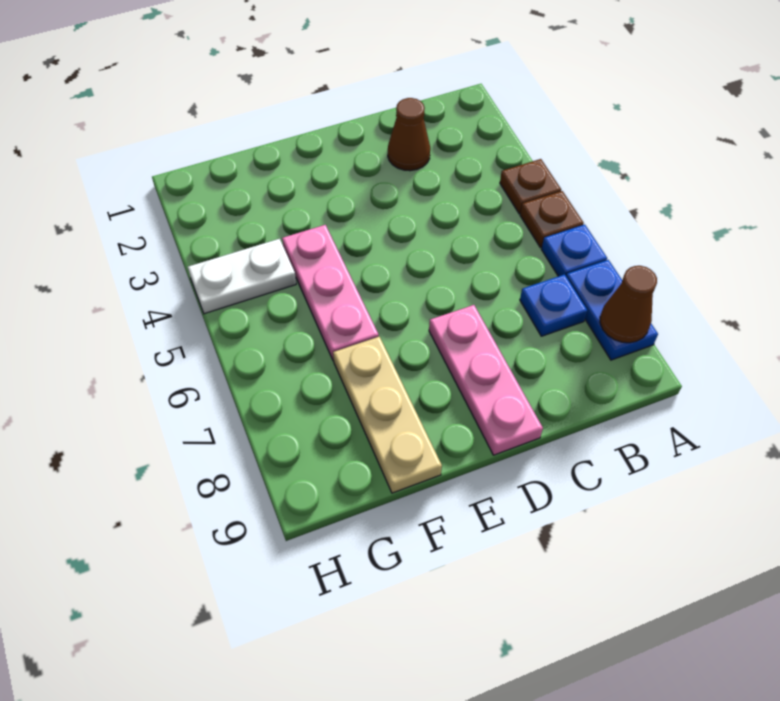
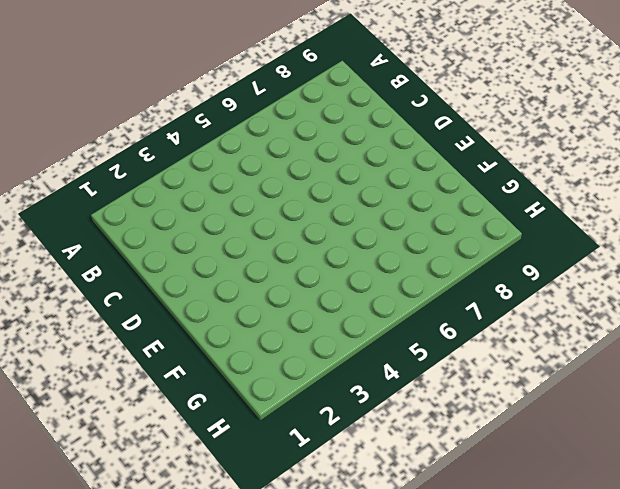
none -> brown 1x1 plate [500,159,561,214]
none -> brown 1x1 plate [520,191,584,248]

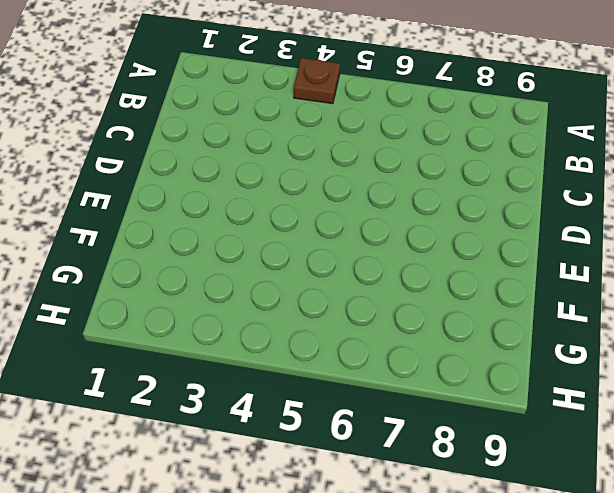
none -> brown 1x1 plate [520,191,584,248]
none -> blue 1x1 plate [541,225,607,276]

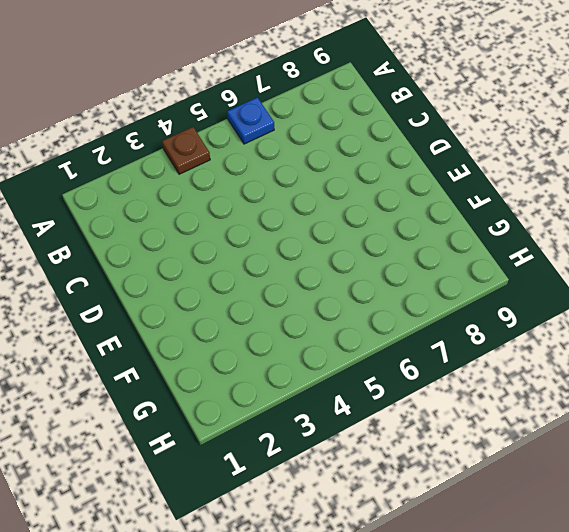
none -> brown 1x1 plate [520,191,584,248]
none -> blue 1x2 plate [566,260,658,360]

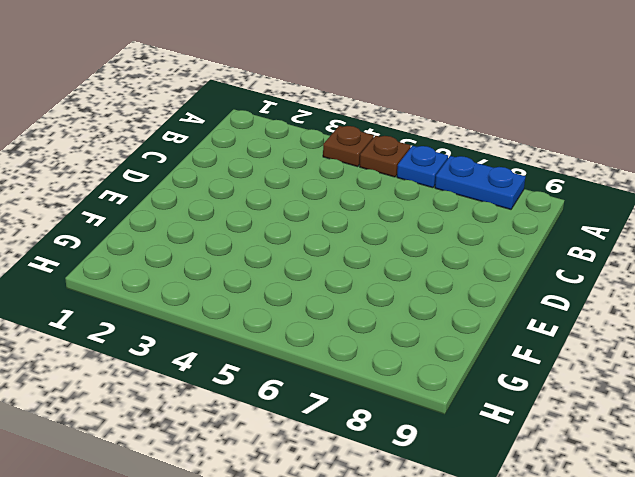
none -> blue 1x1 plate [520,275,587,336]
none -> brown 1x1 cone [388,98,430,171]

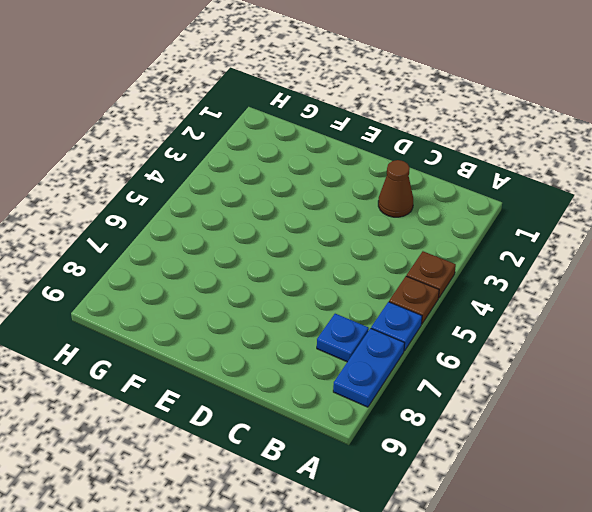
none -> pink 1x3 plate [429,305,543,455]
none -> pink 1x3 plate [282,225,379,361]

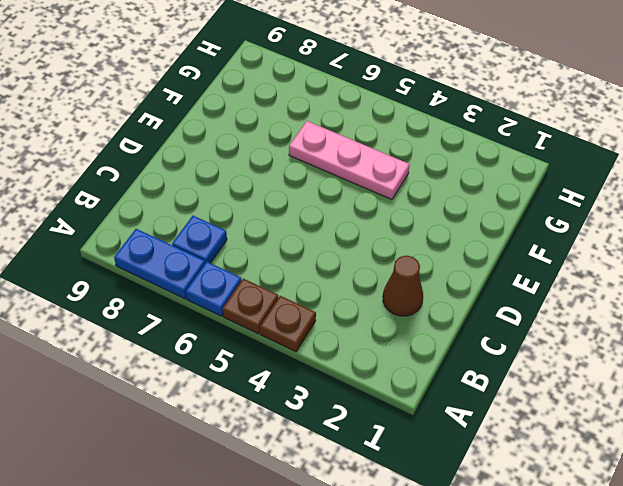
none -> pink 1x3 plate [429,305,543,455]
none -> tan 1x3 plate [333,337,442,493]

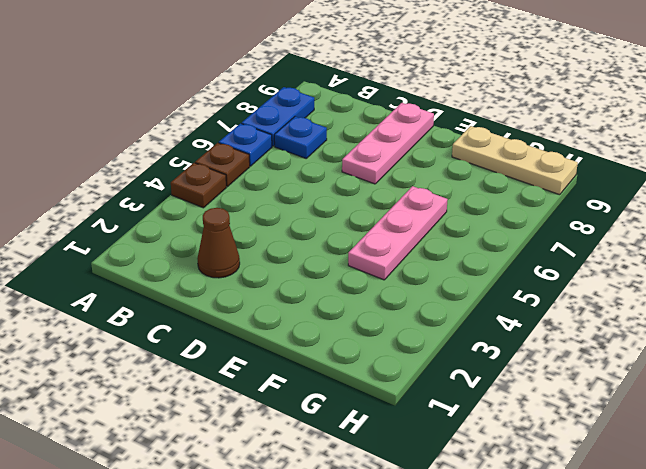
tan 1x3 plate [452,126,578,195] -> tan 1x3 plate turned to [333,337,442,493]
none -> white 1x2 plate [188,239,296,314]
none -> brown 1x1 cone [600,266,657,343]

